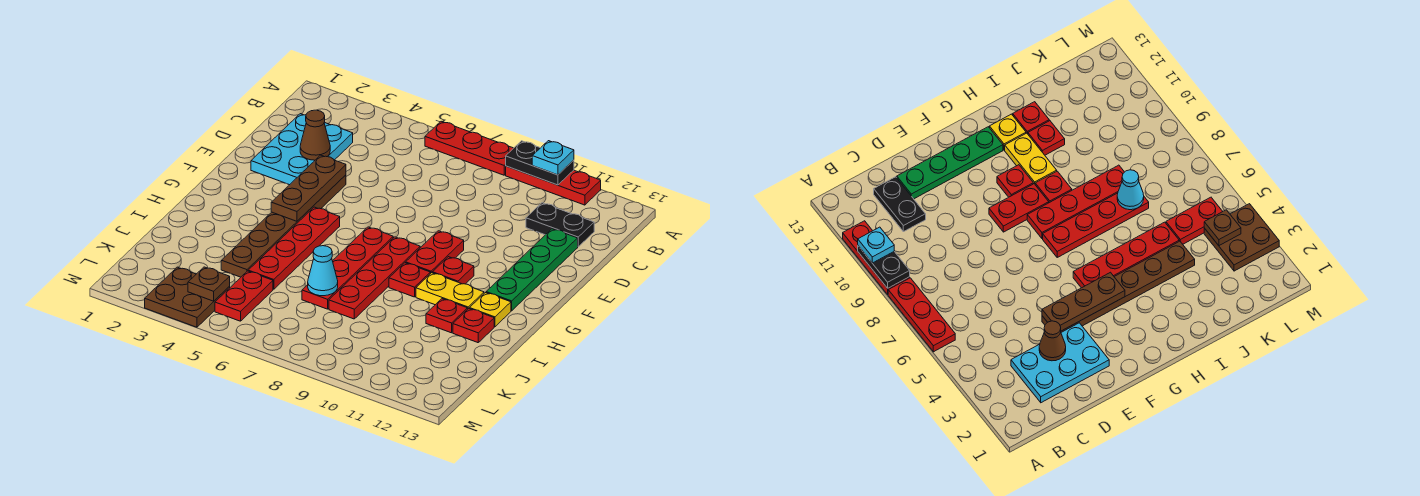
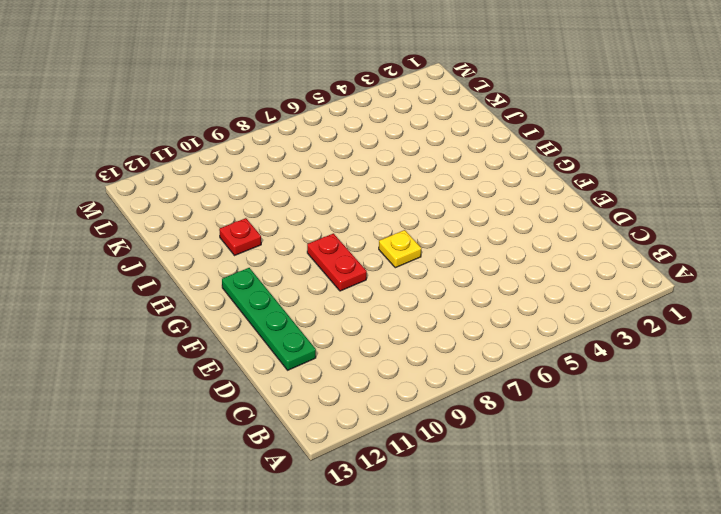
yellow 1x1 plate [379,230,421,268] -> yellow 1x1 plate moved to [470,293,511,327]
none -> red 1x3 plate [425,121,513,175]
none -> red 1x3 plate [506,166,601,205]
none -> cyan 2x3 plate [251,114,353,185]

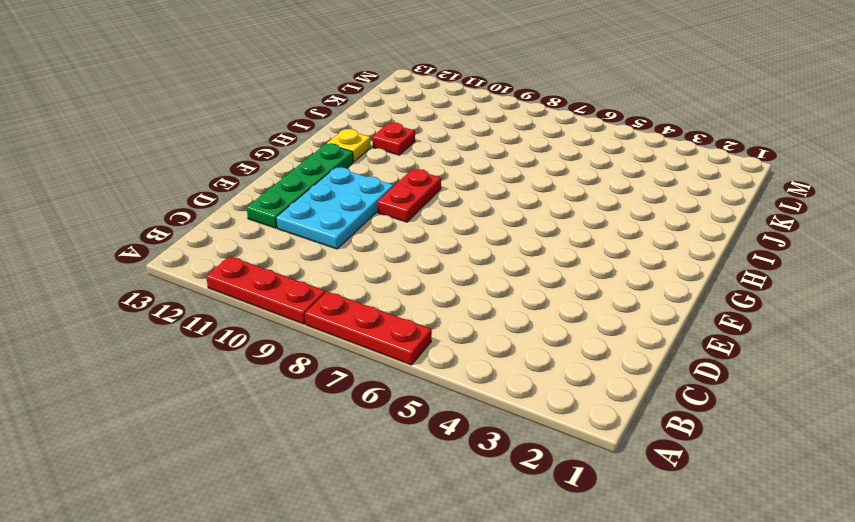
cyan 2x3 plate [276,167,393,249] -> cyan 2x3 plate moved to [251,114,353,185]
none -> black 1x2 plate [526,203,594,247]
none -> brown 1x6 plate [221,175,346,277]
none -> red 1x4 plate [248,207,340,289]

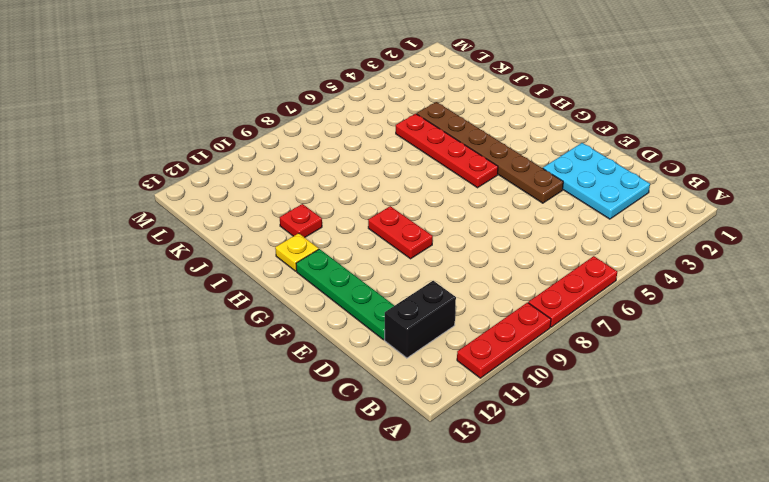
black 1x2 brick [385,281,456,358] -> black 1x2 plate [526,203,594,247]
none -> red 1x4 plate [302,227,393,309]
none -> red 1x4 plate [329,237,420,319]
none -> red 1x1 plate [432,257,474,284]

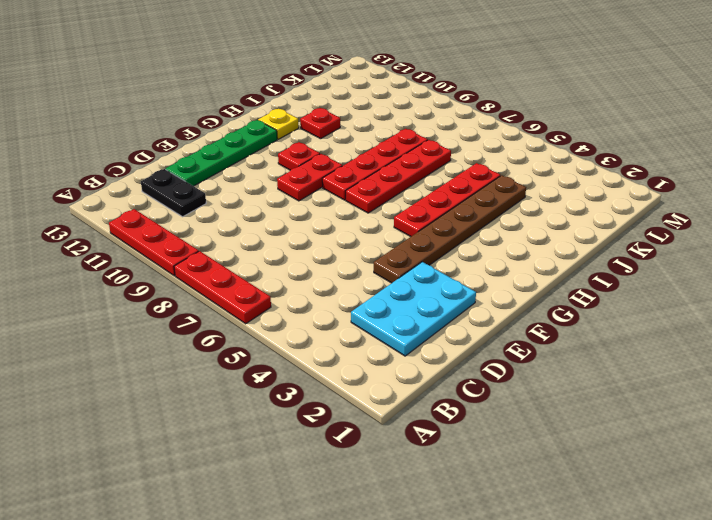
none -> red 1x1 plate [389,263,430,297]
none -> yellow 1x2 plate [416,273,484,310]
none -> red 1x1 plate [453,309,494,343]

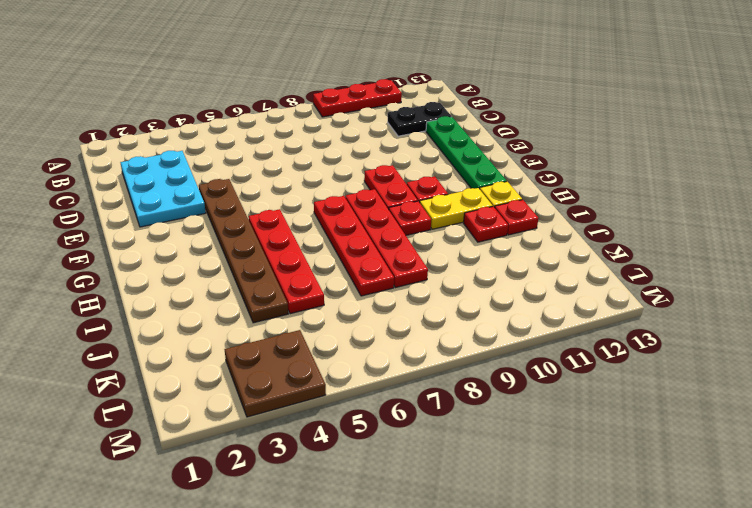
none -> red 1x3 plate [425,121,513,175]
none -> red 1x2 plate [215,271,273,321]
none -> black 1x2 plate [506,141,574,185]

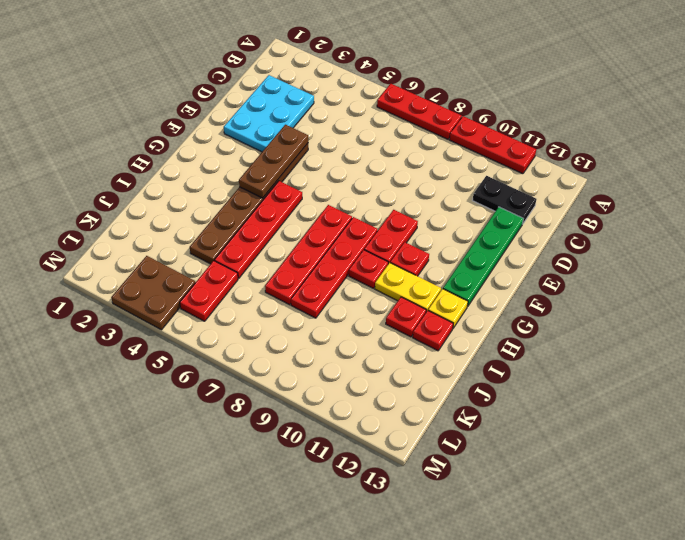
none -> black 1x2 plate [506,141,574,185]
none -> brown 1x1 cone [300,110,330,160]
none -> cyan 1x1 cone [308,246,338,296]

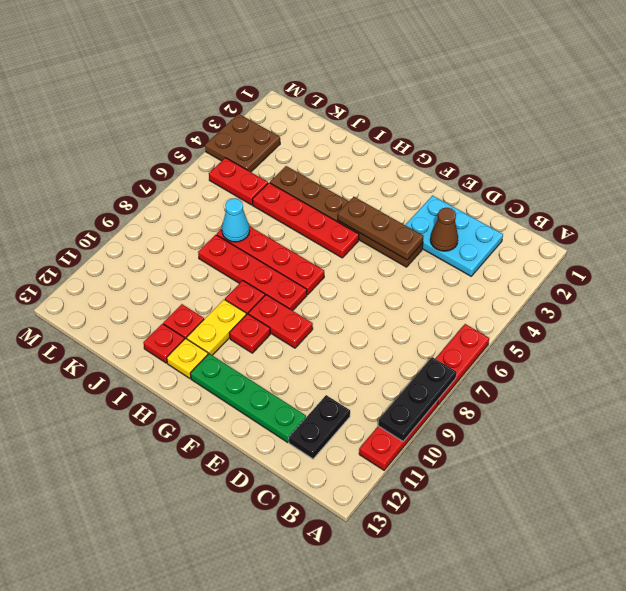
black 1x3 plate [378,357,457,441] -> black 1x2 plate [506,141,574,185]
none -> brown 1x1 plate [188,267,230,301]
none -> cyan 1x1 plate [532,141,574,175]

